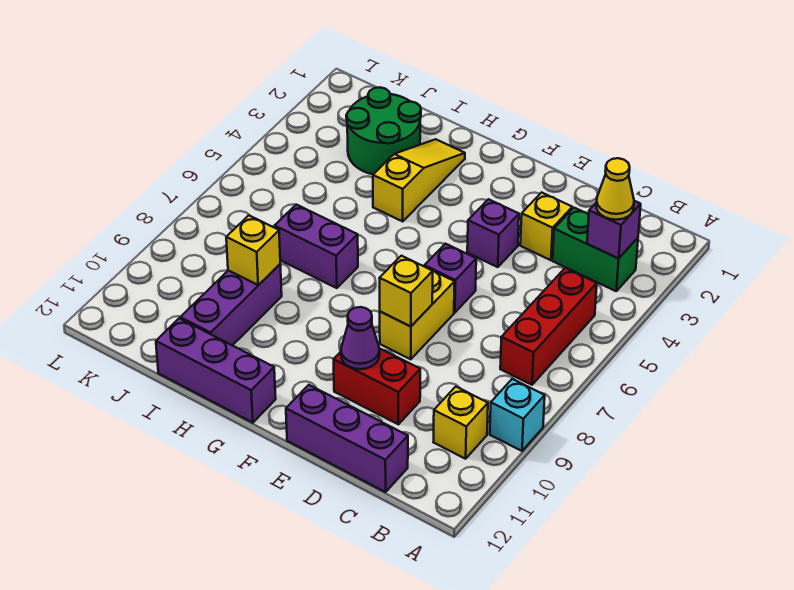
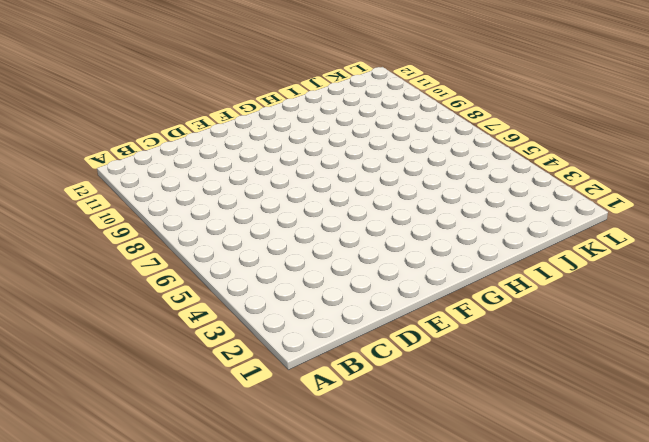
none -> cyan 1x1 brick [490,379,545,451]
none -> green 1x2 brick [553,208,638,291]
none -> red 1x3 brick [500,268,597,385]

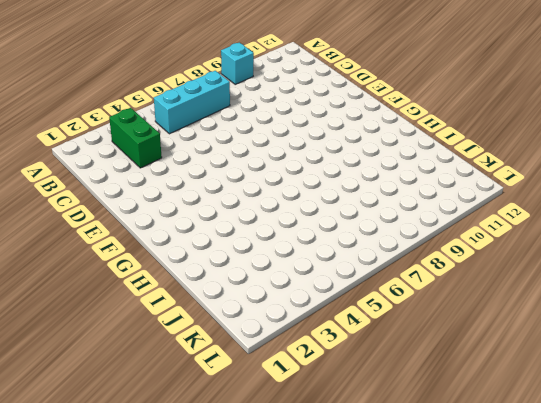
cyan 1x3 brick [154,71,230,134] -> red 1x3 brick [500,268,597,385]
none -> yellow 1x1 brick [434,387,488,459]
none -> purple 1x3 brick [286,385,408,492]
none -> yellow 1x1 brick [520,192,572,260]

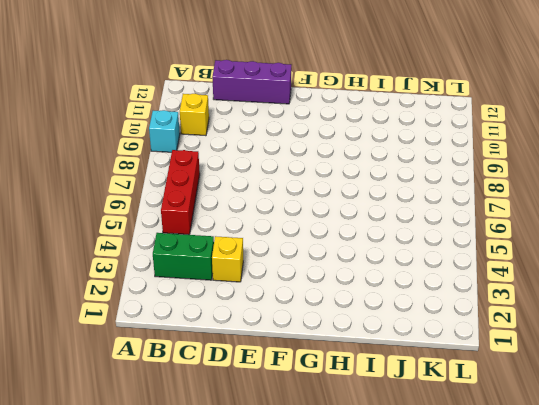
none -> red 1x2 brick [334,348,420,424]
none -> purple 1x1 brick [467,199,519,267]
none -> purple 1x1 brick [425,244,476,313]

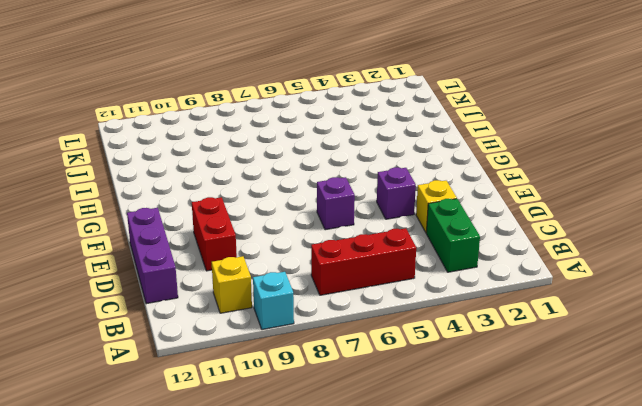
none -> yellow 1x2 brick [380,271,454,359]
none -> purple 1x3 brick [156,318,276,423]
none -> yellow 1x3 slope [373,139,465,221]

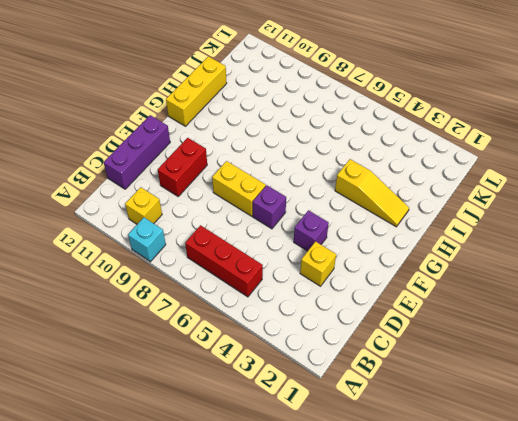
yellow 1x3 brick [166,56,227,126] -> purple 1x3 brick [156,318,276,423]
none -> green 1x2 brick [553,208,638,291]
none -> purple 1x2 brick [275,205,358,288]
none -> green 2x2 round brick [346,87,421,174]

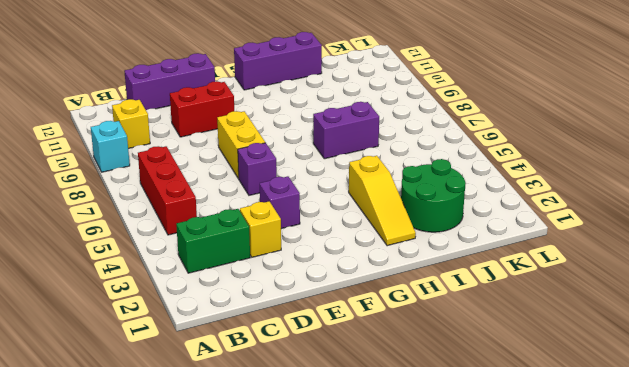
none -> purple 1x3 brick [180,264,282,345]
none -> purple 1x1 brick [587,201,641,258]
none -> yellow 1x1 brick [380,256,433,327]

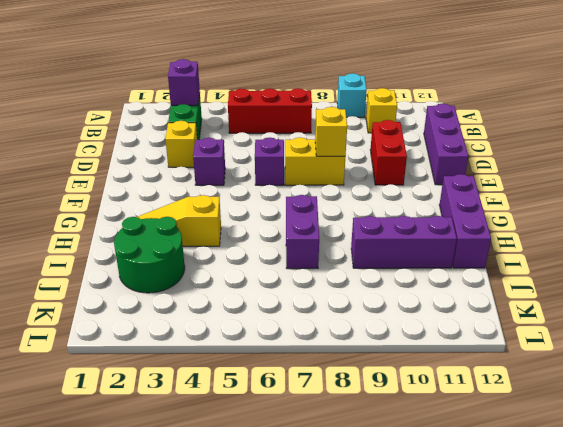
none -> purple 1x1 cone [341,307,380,369]
none -> yellow 1x1 brick [226,215,280,285]
none -> yellow 1x1 cone [596,158,634,220]

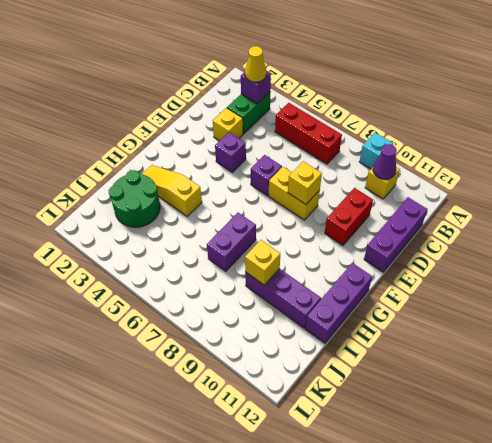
purple 1x1 cone [373,144,397,179] -> purple 1x1 cone moved to [341,307,380,369]

